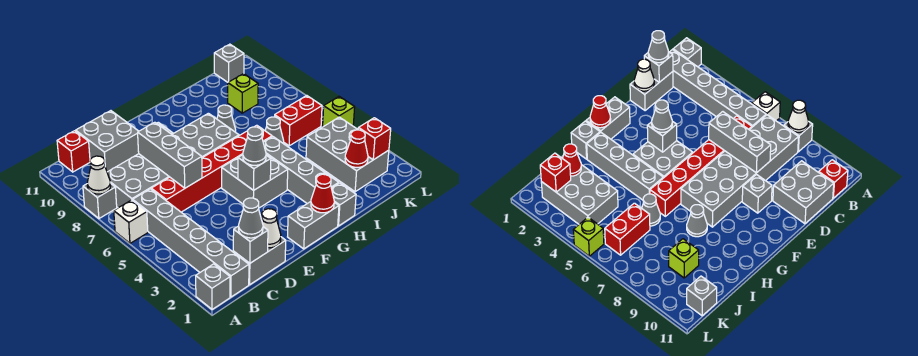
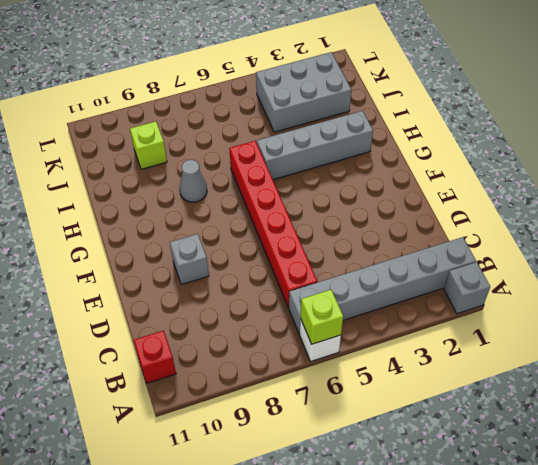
lime 1x1 brick [301,290,343,344] -> lime 1x1 brick moved to [323,97,355,127]
none -> grey 1x1 brick [83,184,117,218]
none -> grey 2x6 brick [107,113,239,208]
none -> grey 1x2 brick [233,237,286,285]
none -> grey 2x2 brick [76,111,139,172]

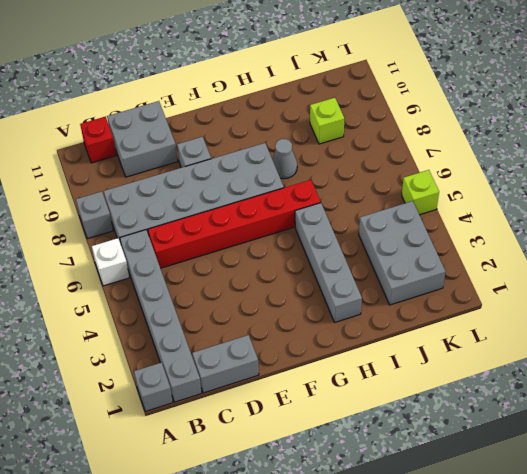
none -> grey 1x2 brick [288,202,339,249]
none -> grey 2x2 brick [222,154,288,208]
none -> grey 1x1 brick [331,183,356,226]
none -> grey 1x1 cone [265,117,284,144]

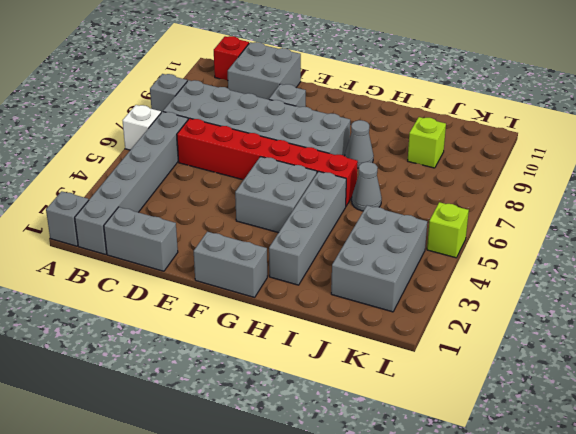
none -> grey 1x1 brick [331,183,356,226]
none -> red 1x2 brick [275,96,322,146]
none -> grey 1x1 brick [214,44,244,82]
none -> white 1x1 cone [87,156,111,194]

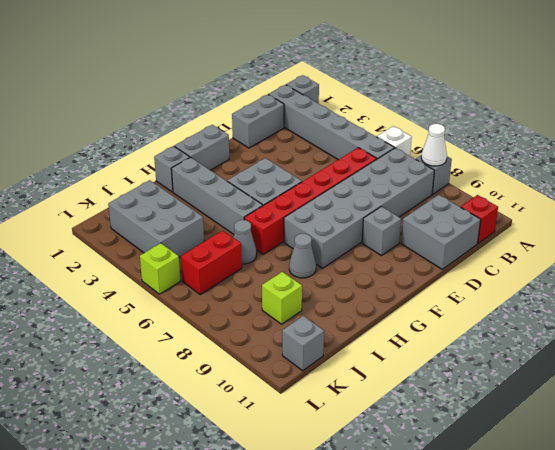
none -> grey 1x1 brick [233,226,268,263]
none -> white 1x1 cone [262,209,281,248]
none -> grey 1x3 brick [138,122,202,188]
none -> grey 1x1 brick [238,155,271,190]

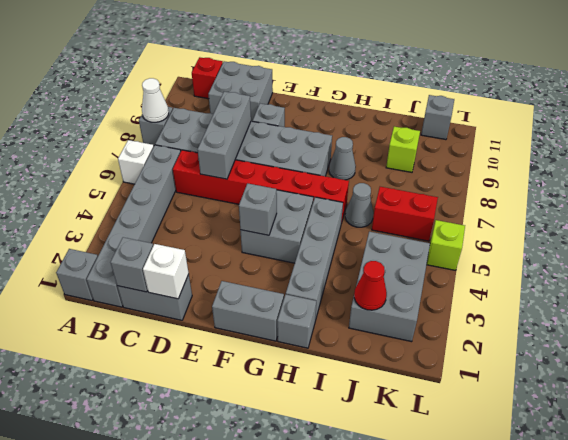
white 1x1 brick [143,244,189,299] -> white 1x1 cone [262,209,281,248]
none -> red 1x1 cone [311,174,334,213]
none -> red 1x1 brick [358,118,391,160]
none -> grey 1x1 cone [239,198,263,238]
none -> grey 1x1 cone [243,127,266,165]

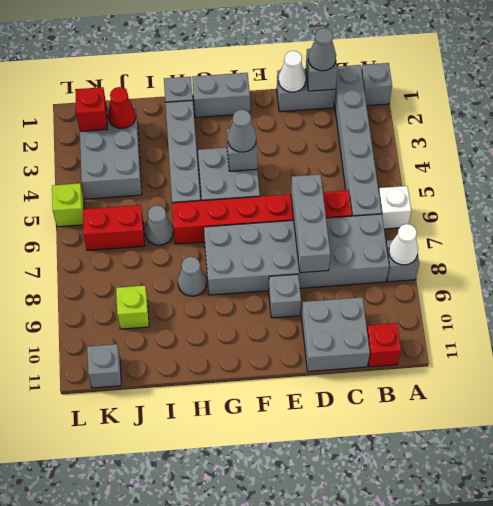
none -> red 1x1 cone [311,174,334,213]

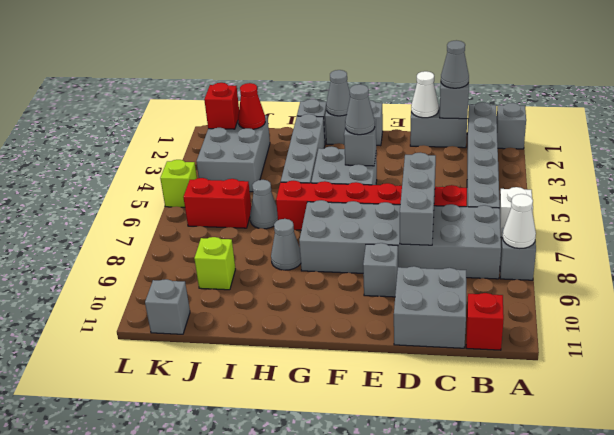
grey 1x1 cone [326,70,350,116] -> red 1x1 cone [311,174,334,213]

